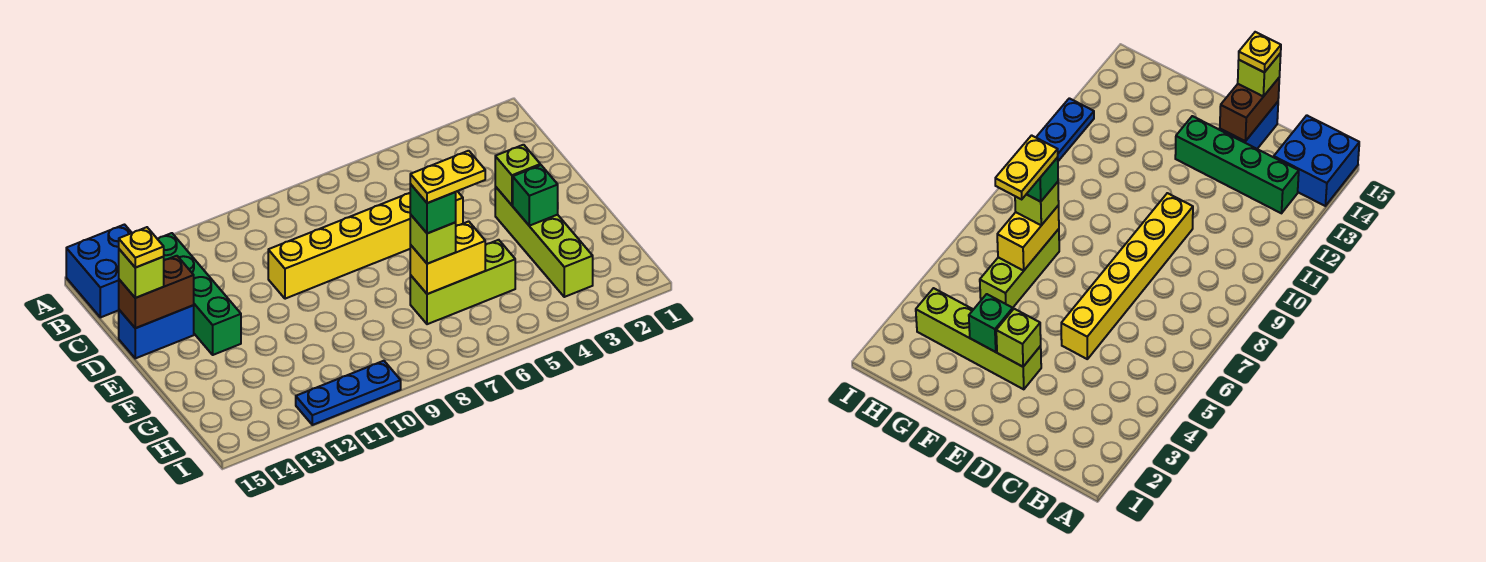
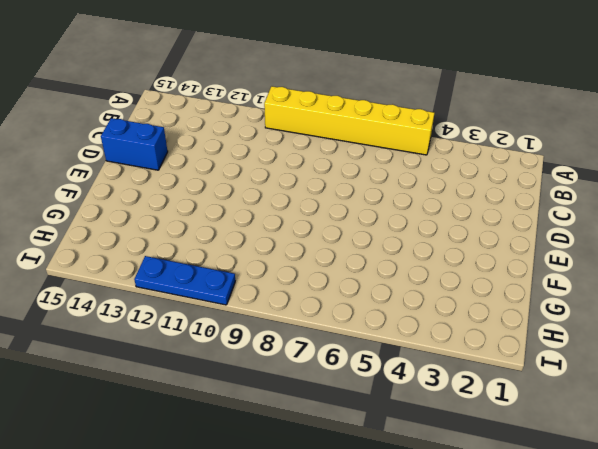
yellow 1x6 brick [264,86,434,155] -> yellow 1x6 brick moved to [268,191,463,299]
none -> blue 2x2 brick [66,225,132,317]
none -> green 1x4 brick [158,233,241,355]
none -> lime 1x4 brick [495,187,593,297]

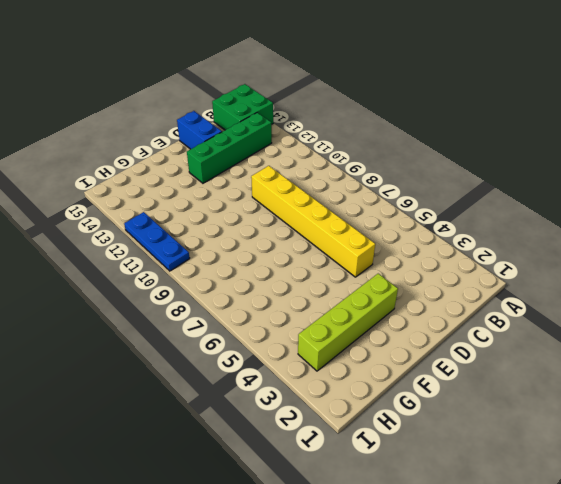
green 2x2 brick [212,84,273,130] -> blue 2x2 brick [66,225,132,317]
none -> lime 1x3 brick [410,240,515,324]
none -> brown 1x2 brick [119,256,194,328]
none -> lime 1x1 brick [495,145,540,205]

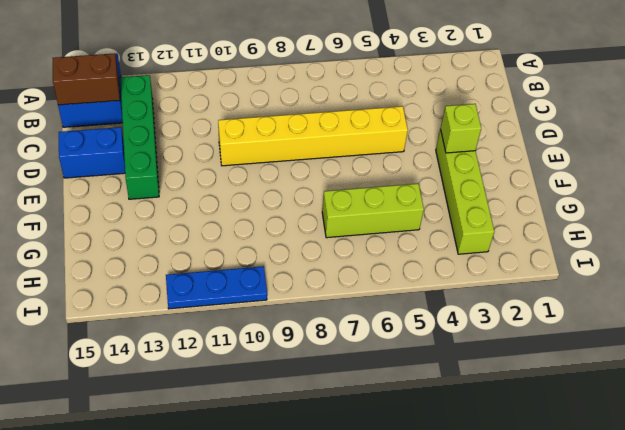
brown 1x2 brick [53,53,120,105] -> brown 1x2 brick moved to [119,256,194,328]
none -> green 1x1 brick [513,165,558,226]
none -> yellow 1x2 brick [410,221,485,294]
none -> lime 1x1 brick [119,249,164,298]

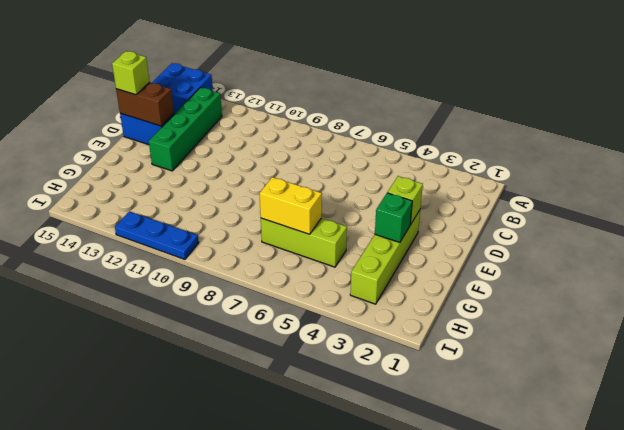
none -> yellow 1x6 brick [268,191,463,299]
none -> lime 1x1 brick [410,215,456,264]
none -> yellow 1x1 plate [119,227,164,268]

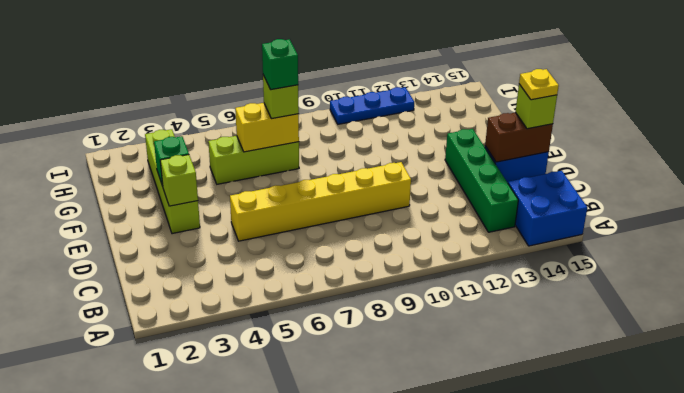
none -> yellow 1x2 plate [410,151,485,203]

